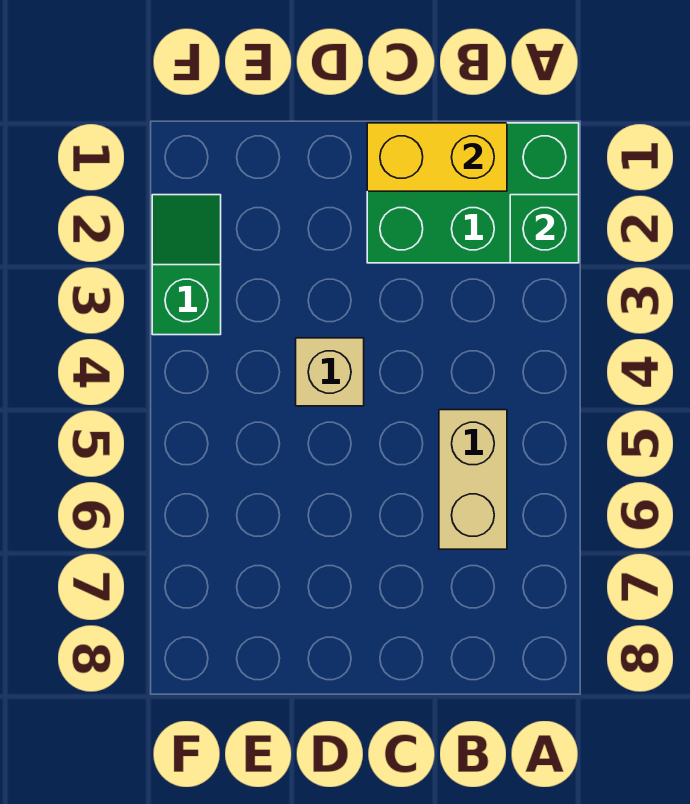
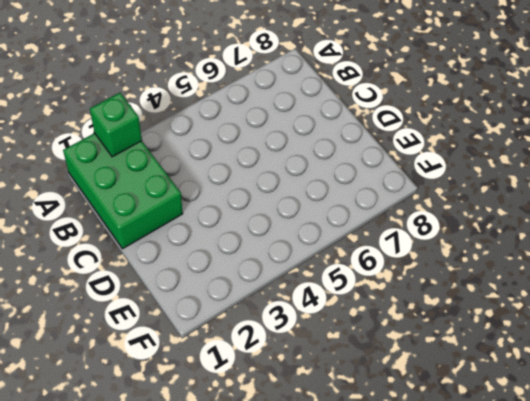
none -> tan 1x2 brick [439,410,507,549]
none -> tan 1x1 brick [296,338,364,406]

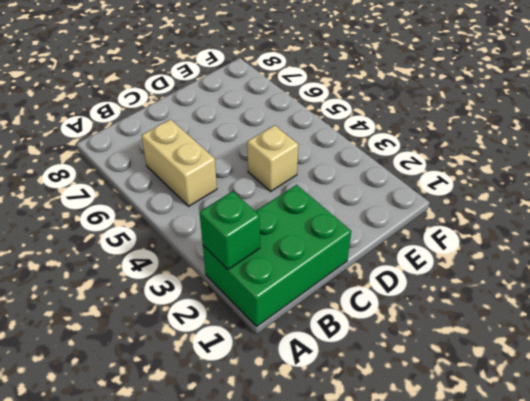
none -> green 1x2 slope [152,195,221,335]
none -> yellow 1x2 brick [367,123,507,191]

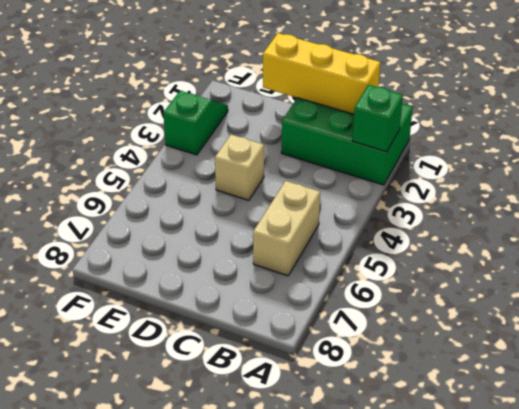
yellow 1x3 brick [263,33,380,114] -> yellow 1x2 brick [367,123,507,191]

